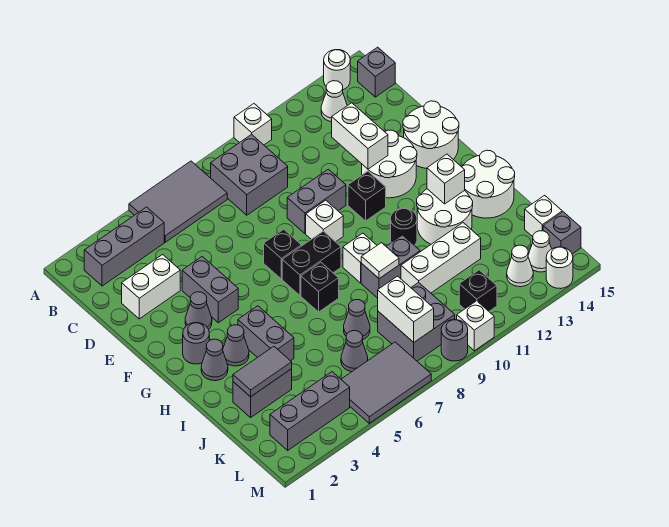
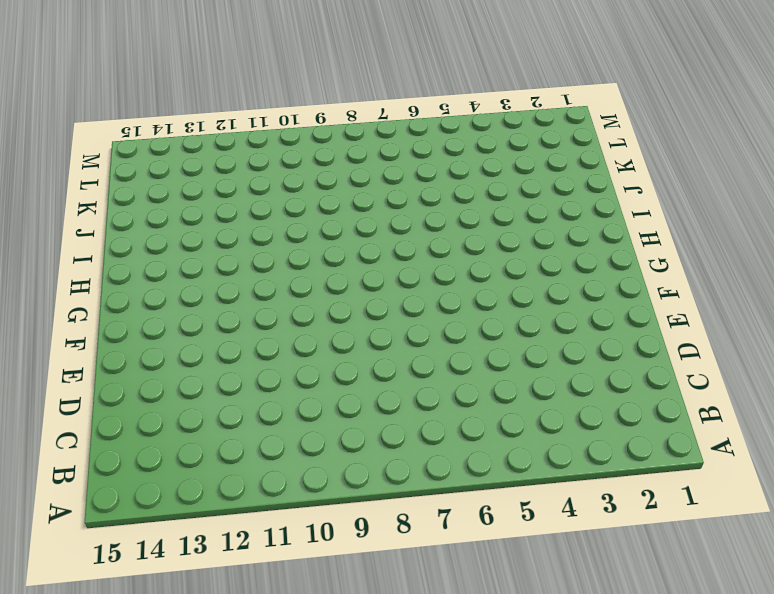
none -> grey 2x3 tile [129,161,227,242]
none -> white 1x1 brick [234,104,272,145]
none -> white 1x1 round brick [324,50,350,90]
none -> grey 1x3 brick [84,207,164,286]

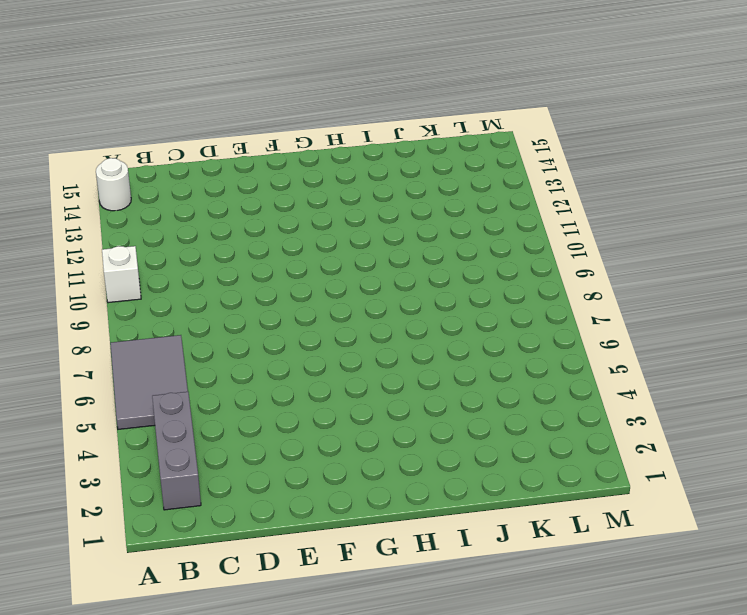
none -> grey 2x2 brick [211,134,288,215]
none -> white 1x1 cone [321,81,347,122]
none -> grey 1x1 brick [358,47,395,97]
none -> white 1x2 brick [122,255,180,319]

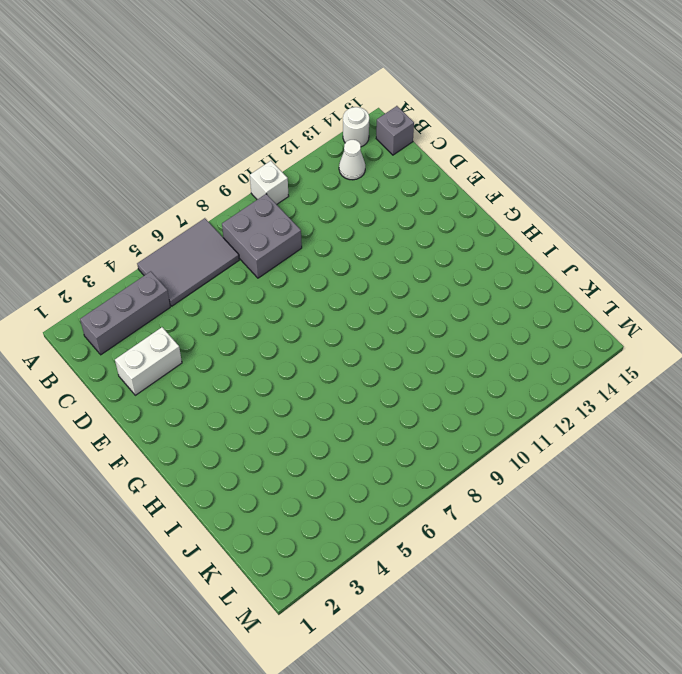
none -> grey 1x2 brick [182,257,238,323]
none -> grey 1x2 brick [287,169,346,233]
none -> white 2x2 round brick [362,130,417,198]
none -> white 2x2 round brick [403,101,459,169]

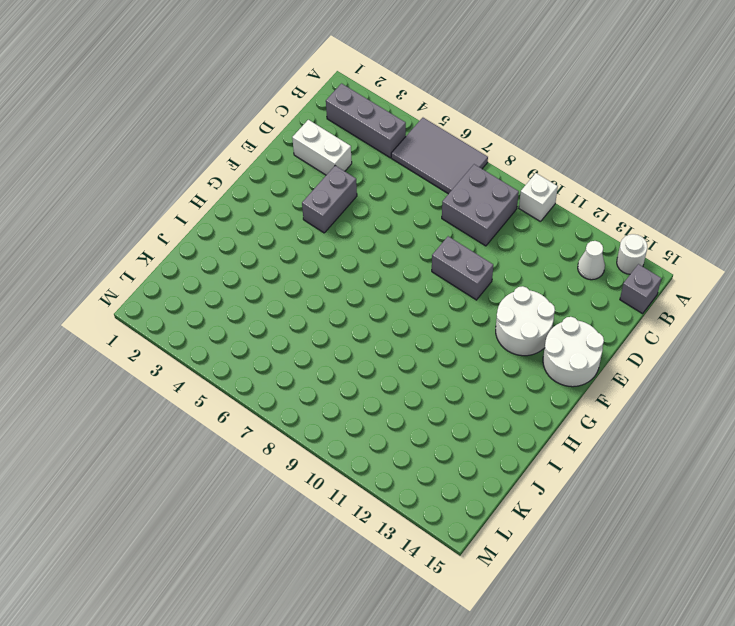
none -> grey 1x1 cone [185,292,212,329]
none -> black 1x1 brick [264,229,301,279]
none -> white 1x1 brick [306,200,343,242]
none -> black 1x1 brick [348,171,386,221]

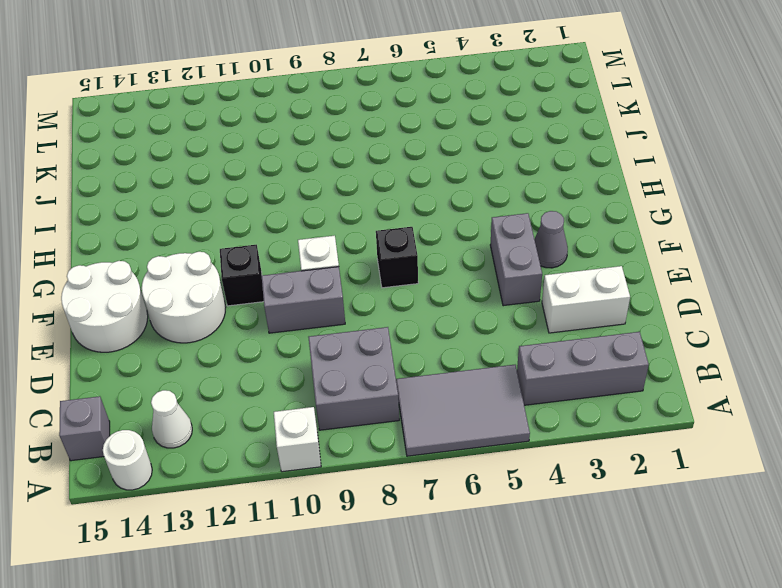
none -> grey 1x1 round brick [183,323,209,364]
none -> black 1x2 brick [282,231,341,295]
none -> grey 1x1 cone [201,339,228,381]
none -> grey 1x1 cone [223,325,249,366]

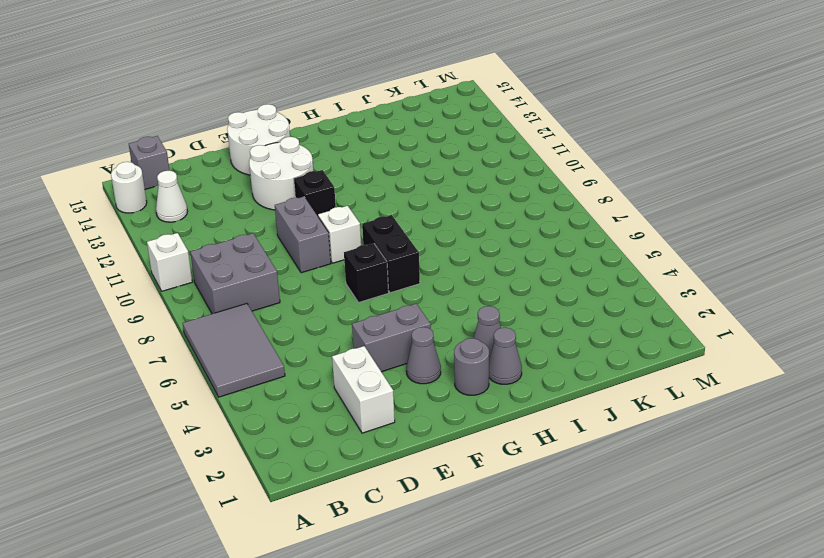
none -> grey 1x3 brick [84,207,164,286]
none -> grey 1x2 brick [238,306,294,361]
none -> black 1x1 brick [301,262,339,312]
none -> white 1x1 brick [343,233,377,283]

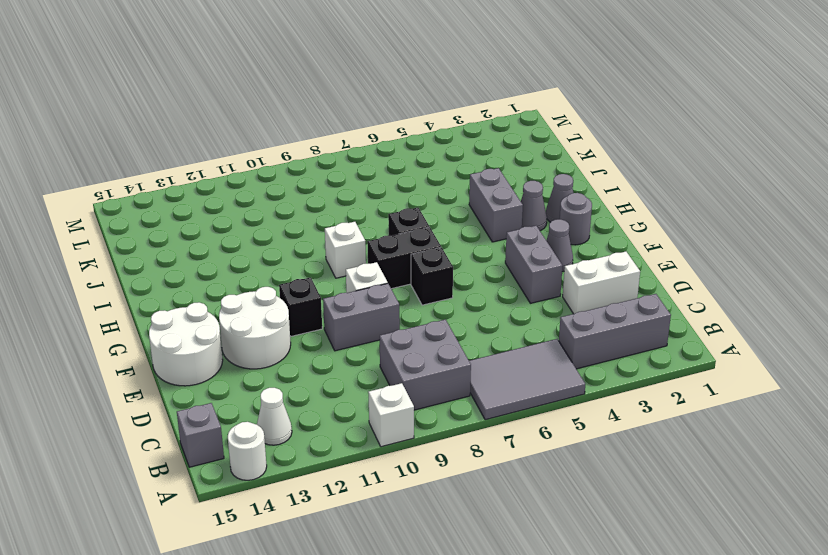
none -> black 1x1 round brick [391,208,417,245]
none -> white 2x2 round brick [417,189,473,244]
none -> white 2x2 round brick [461,150,515,218]
none -> grey 1x2 brick [361,235,420,298]

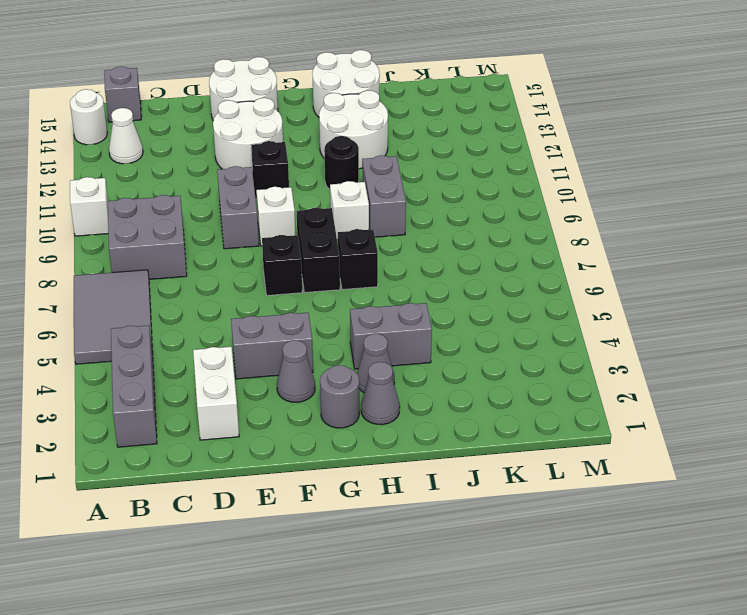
none -> grey 1x2 brick [233,369,292,417]
none -> grey 1x1 cone [344,300,370,339]
none -> white 1x3 brick [401,223,481,293]
none -> grey 1x1 cone [341,331,368,372]

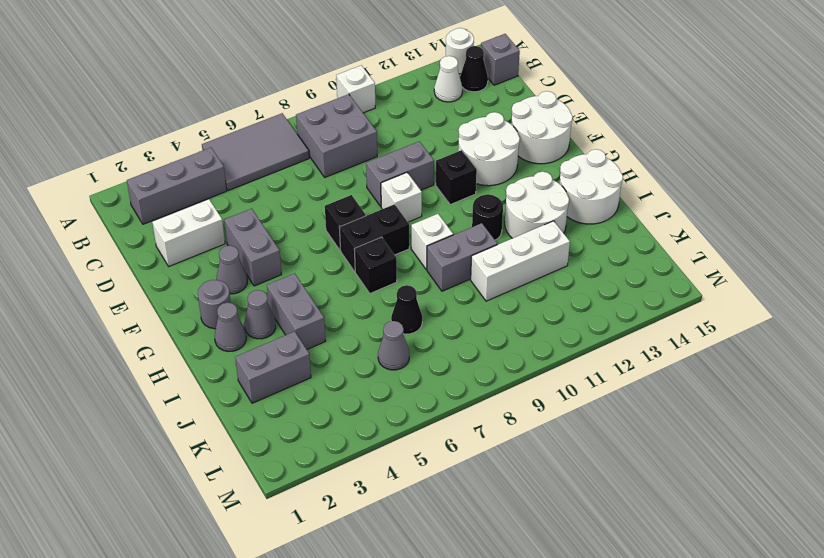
black 1x1 cone [460,46,488,92] -> none
black 1x1 cone [391,285,422,334] -> grey 1x1 cone [344,300,370,339]
none -> grey 2x2 brick [378,282,455,361]
none -> white 1x1 brick [525,195,562,237]
none -> grey 1x3 brick [270,372,350,450]
none -> grey 2x3 tile [341,342,431,423]

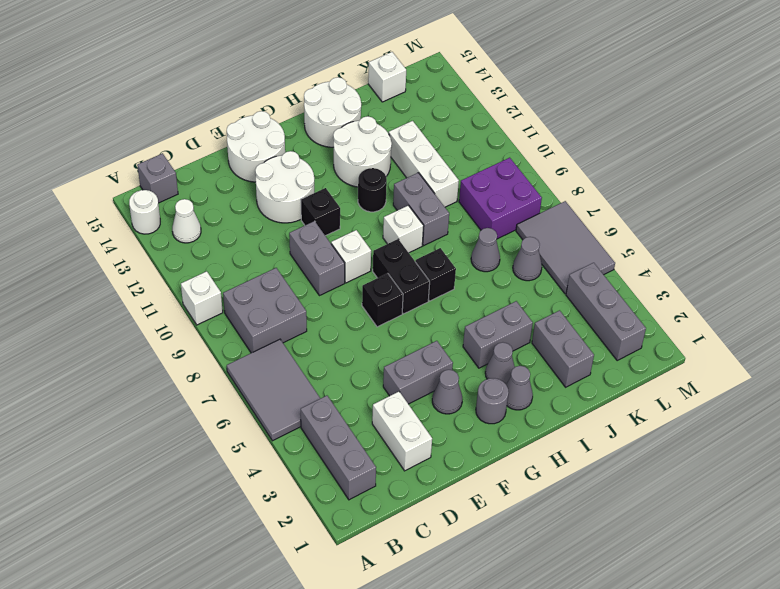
purple 2x2 brick [459,158,542,239] -> grey 2x2 brick [378,282,455,361]
none -> black 1x1 brick [459,270,497,311]
none -> white 1x1 cone [507,245,533,287]
none -> white 1x1 cone [528,231,551,272]
none -> grey 1x1 brick [543,212,581,254]

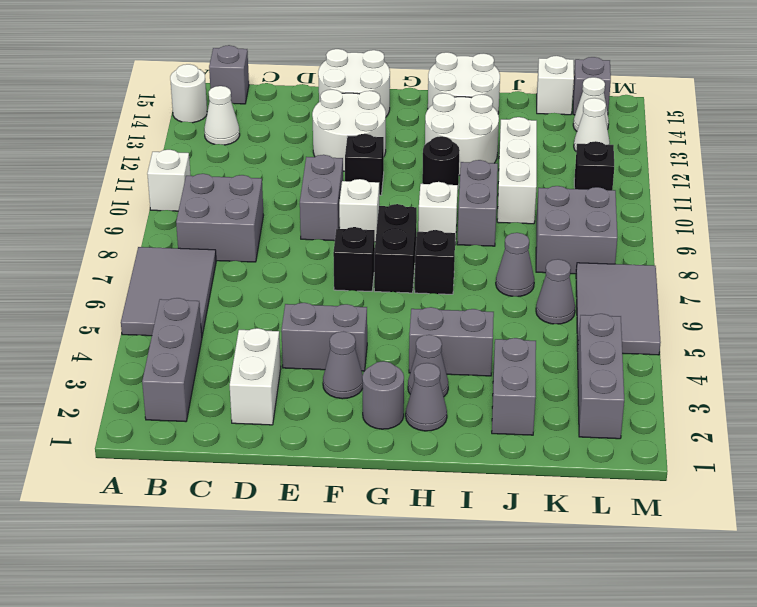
none -> grey 1x1 round brick [441,320,468,361]
none -> white 1x1 brick [457,301,494,351]
none -> white 1x1 round brick [546,247,573,289]
none -> white 1x2 brick [332,103,388,169]

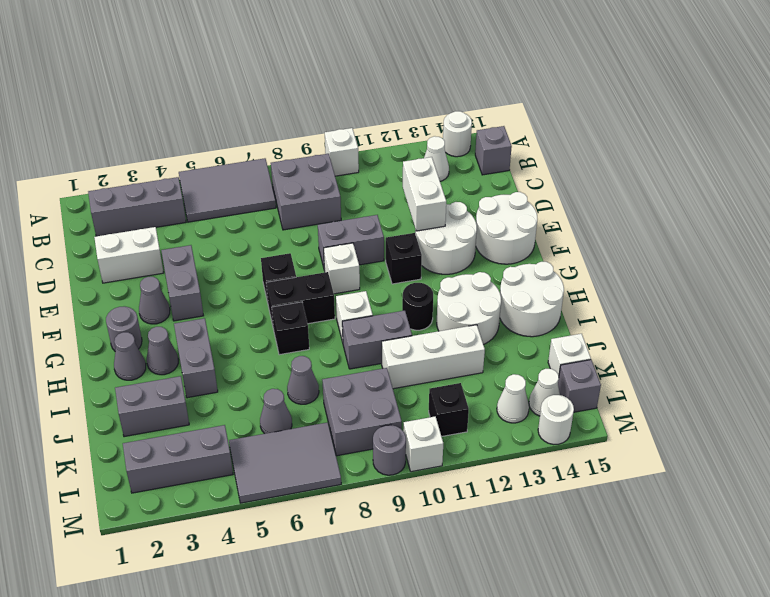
none -> white 1x1 brick [427,154,465,204]
none -> white 1x1 tile [361,243,399,279]
none -> grey 1x2 tile [233,346,292,397]
none -> white 1x2 brick [378,276,434,342]

